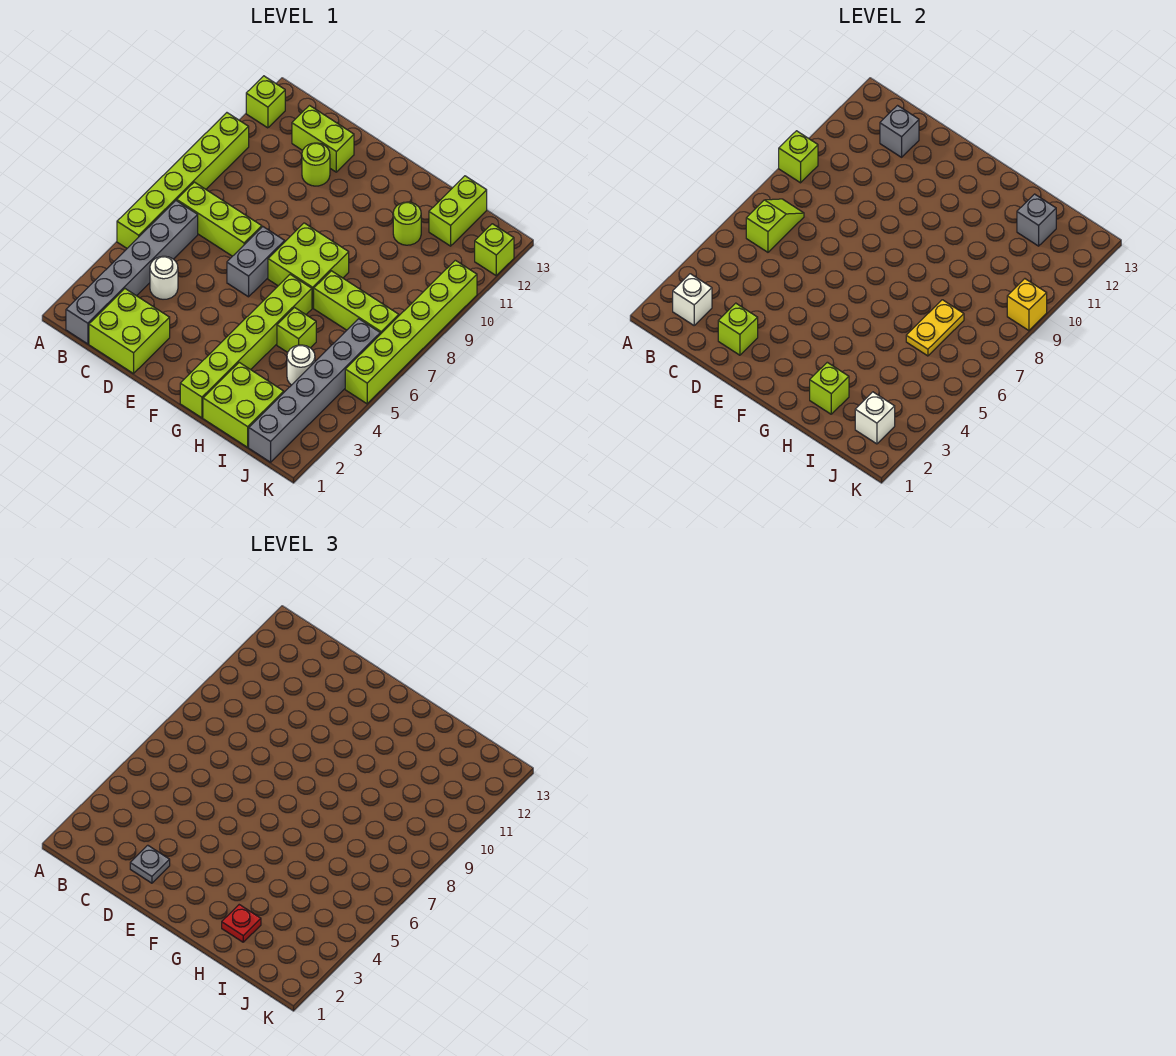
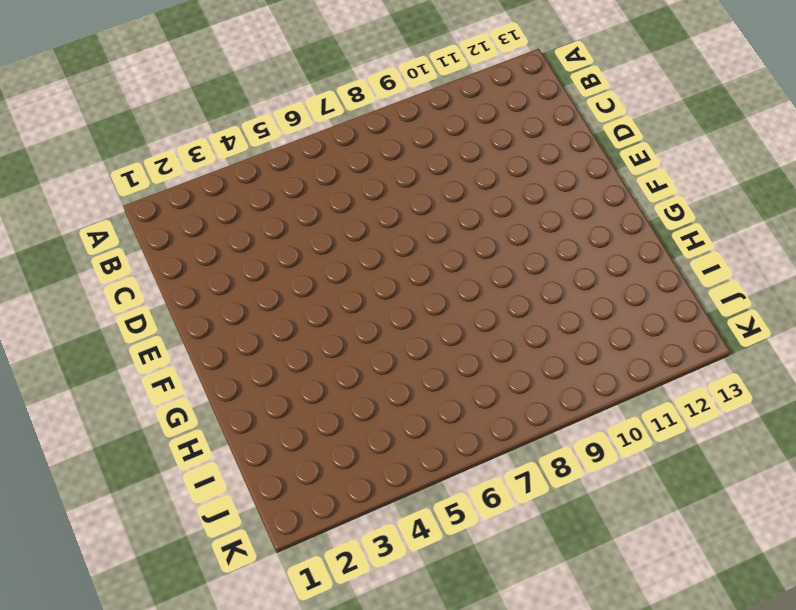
none -> lime 1x6 brick [117,113,249,248]
none -> lime 1x1 brick [246,76,285,128]
none -> grey 1x6 brick [66,201,198,344]
none -> lime 1x3 brick [177,182,262,256]

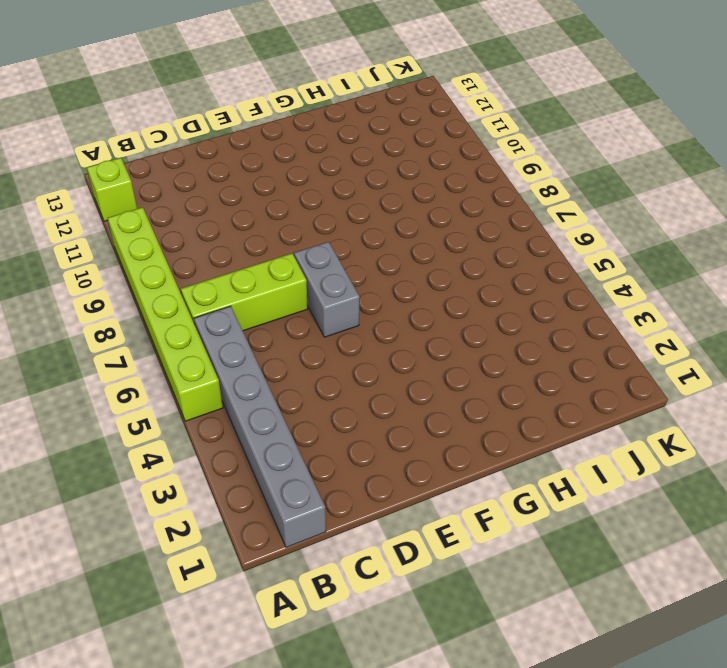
none -> lime 2x2 brick [89,289,170,374]
none -> white 1x1 round brick [150,256,178,299]
none -> lime 1x2 brick [292,106,354,172]
none -> lime 1x1 round brick [302,143,330,186]

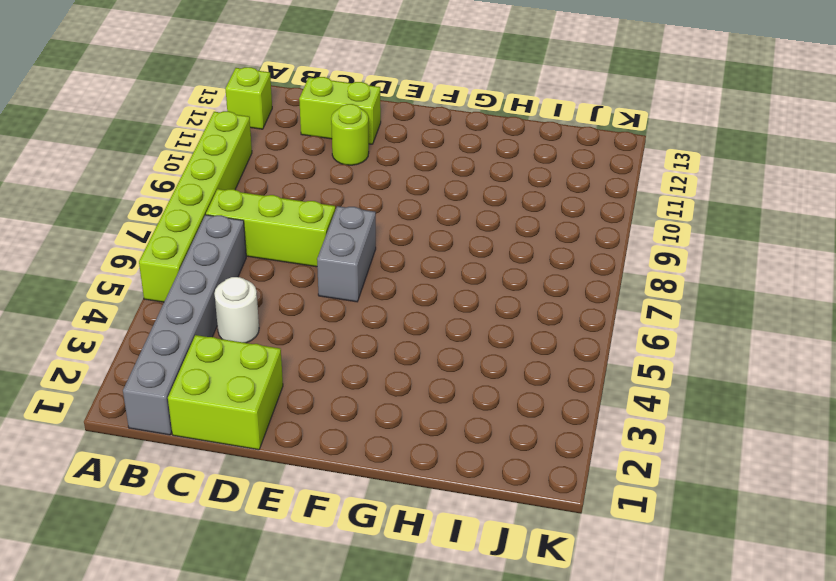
none -> lime 2x2 brick [268,223,349,308]
none -> lime 1x6 brick [180,275,312,418]
none -> lime 2x2 brick [203,362,284,447]
none -> lime 1x1 brick [277,308,316,352]

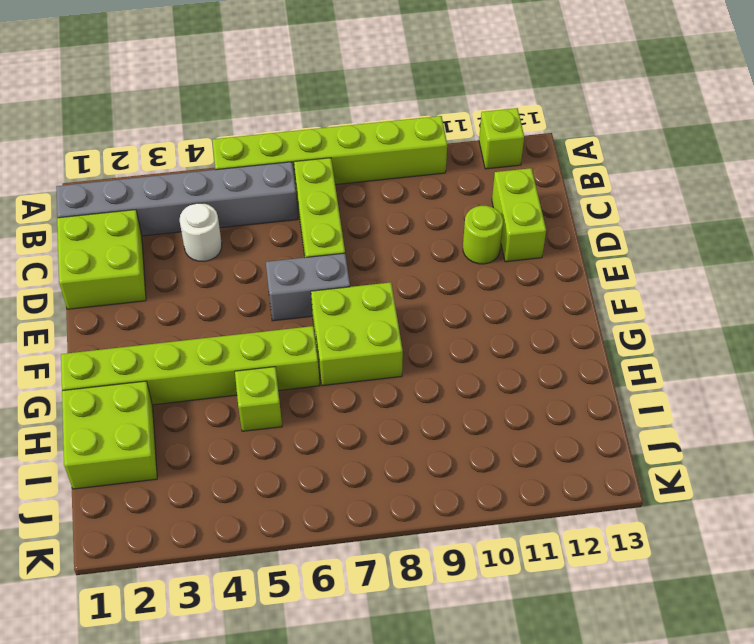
none -> lime 1x3 brick [314,271,399,334]
none -> lime 1x1 round brick [393,202,421,245]
none -> white 1x1 round brick [287,345,315,385]
none -> lime 1x2 brick [429,176,487,246]

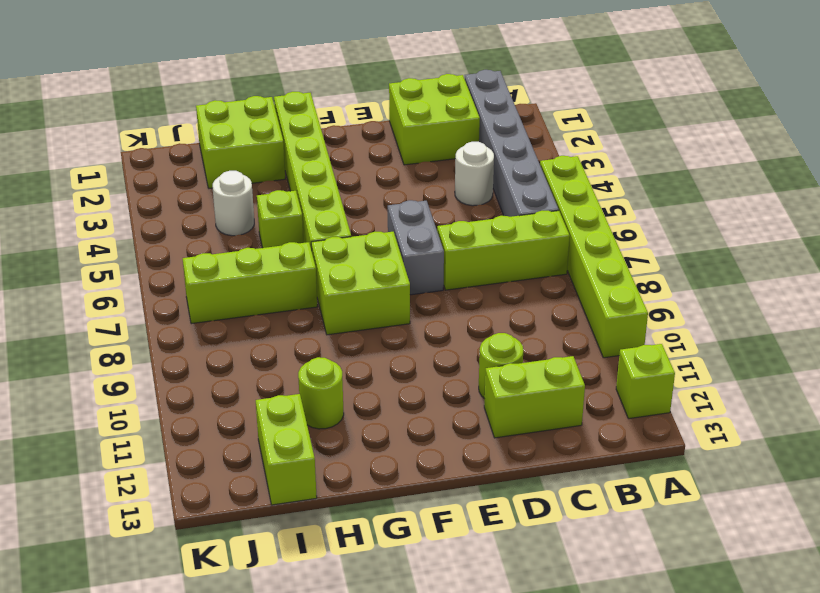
none -> grey 1x6 brick [249,319,380,462]
none -> lime 1x6 brick [345,260,477,404]
none -> lime 1x1 brick [475,224,514,275]
none -> lime 1x1 brick [779,131,818,183]

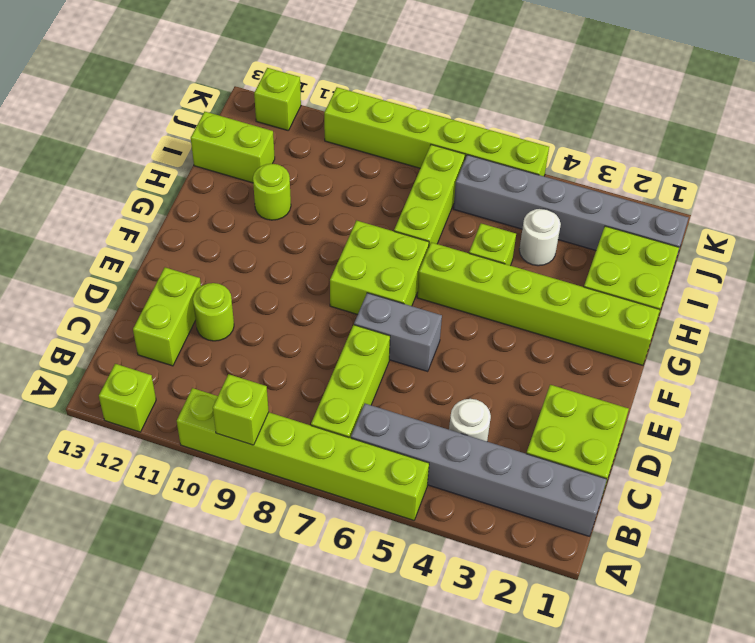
none -> white 1x1 brick [673,274,712,325]
none -> lime 1x2 slope [746,199,804,252]
none -> grey 1x1 brick [880,106,919,157]
none -> lime 1x1 brick [718,303,758,355]

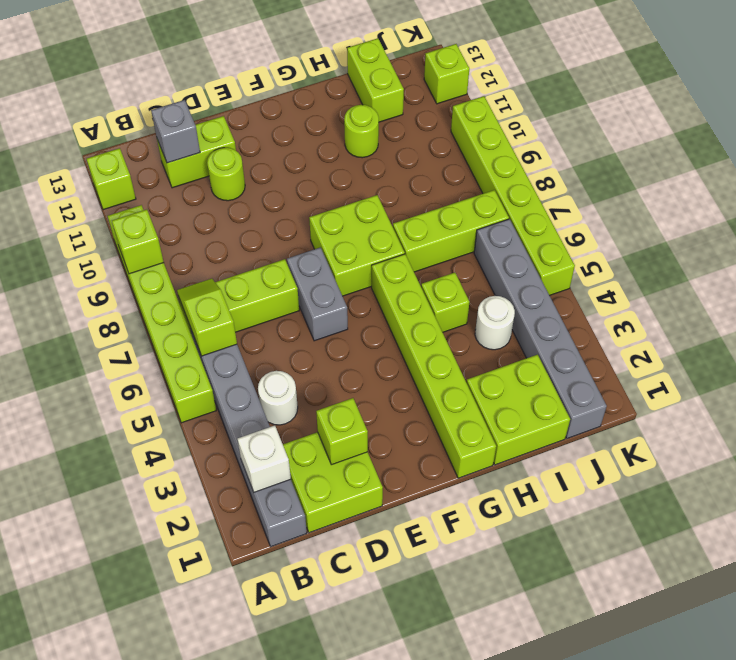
none -> lime 1x1 brick [810,362,849,414]
none -> yellow 1x2 plate [906,300,964,356]
none -> grey 1x1 brick [1017,194,1056,246]
none -> white 1x1 brick [855,392,895,444]

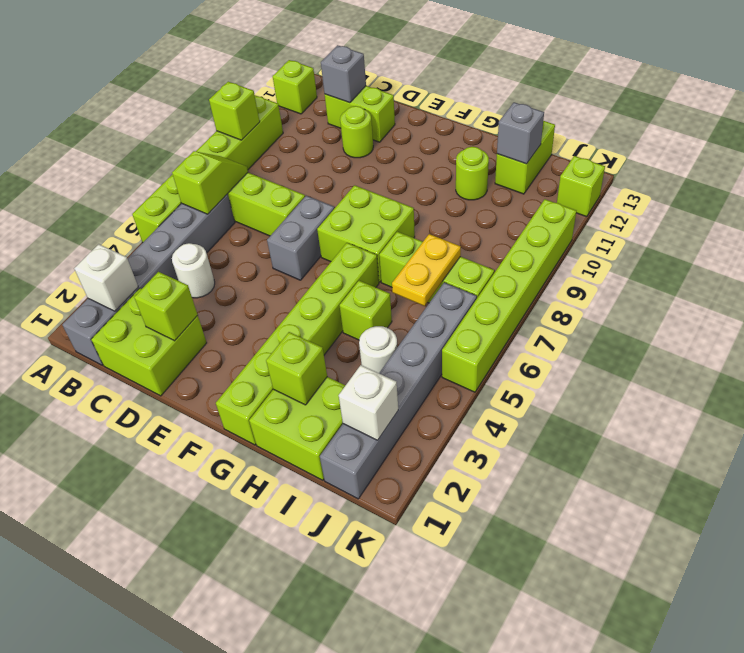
none -> yellow 1x1 brick [1007,279,1047,331]
none -> grey 1x1 plate [130,845,170,883]
none -> red 1x1 plate [222,905,261,942]

